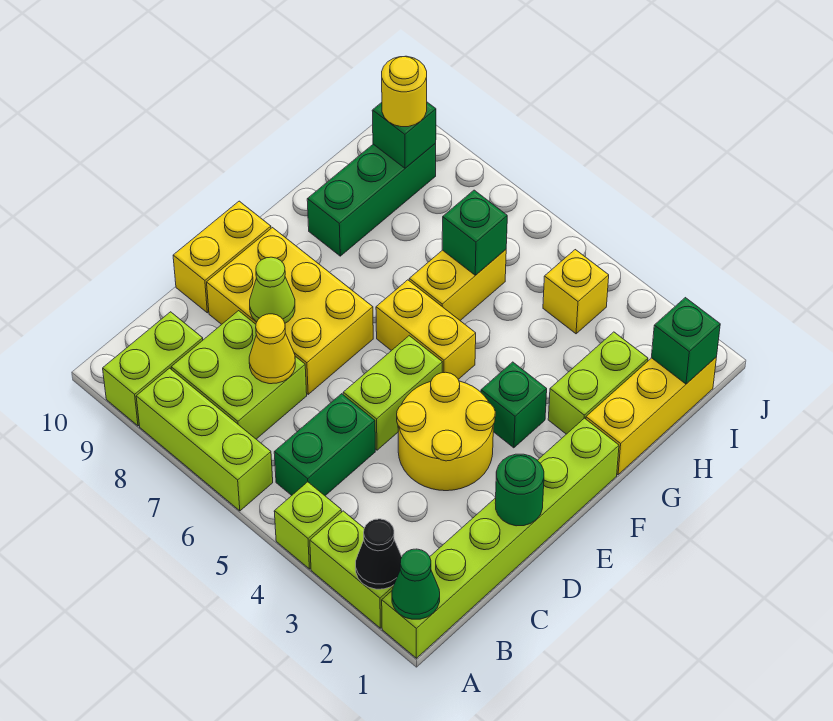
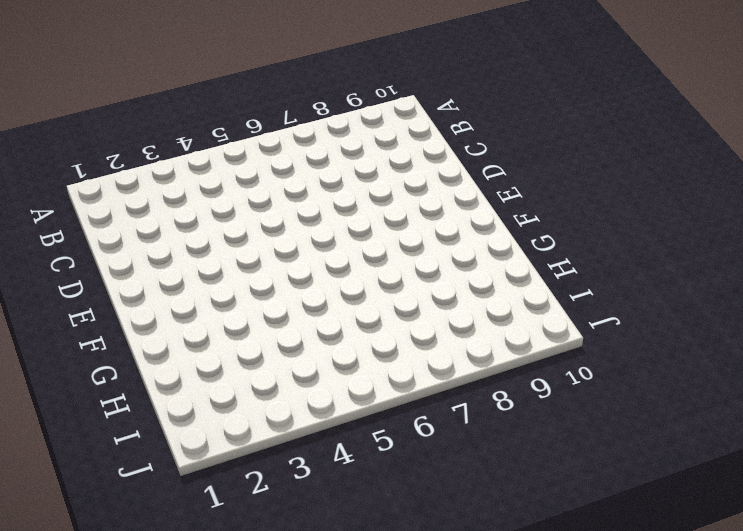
none -> lime 1x6 brick [382,418,619,658]
none -> lime 1x2 brick [310,511,394,628]
none -> lime 1x1 brick [274,482,342,569]

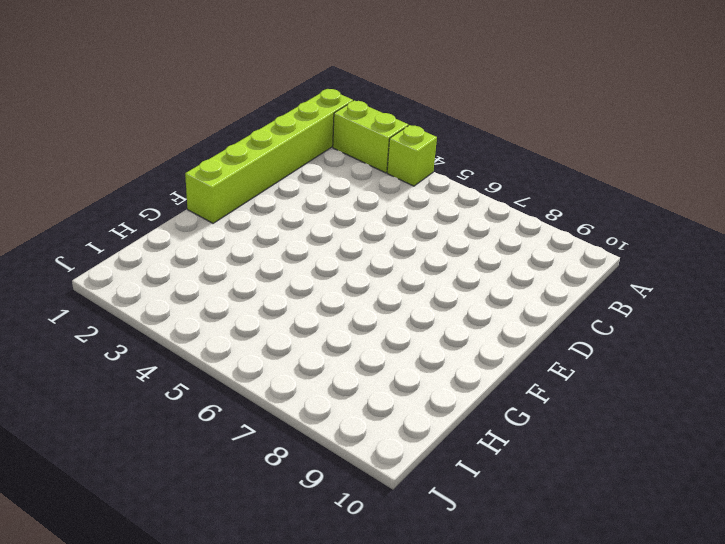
none -> lime 1x3 brick [136,368,273,511]
none -> lime 1x2 brick [103,312,203,426]
none -> green 1x2 brick [274,394,375,496]

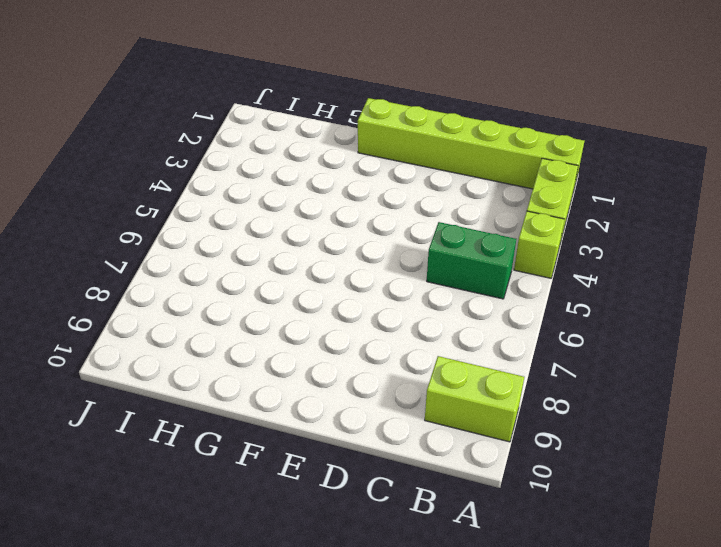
none -> lime 1x3 brick [136,368,273,511]
none -> lime 2x2 brick [171,311,307,439]
none -> yellow 2x2 round brick [397,372,495,491]

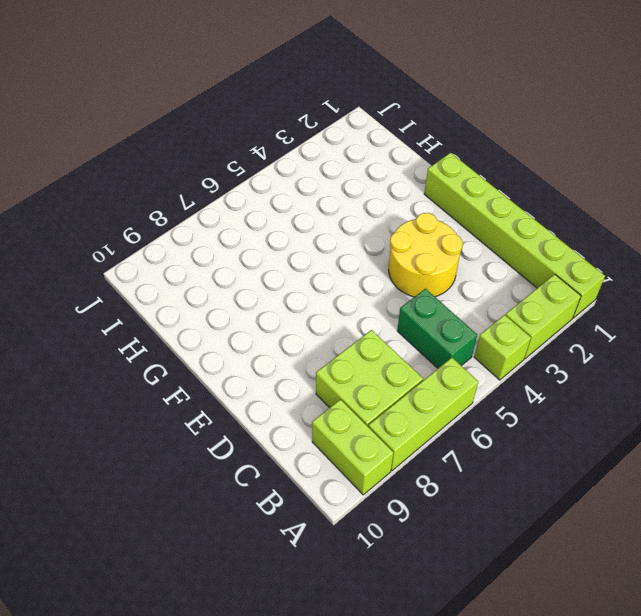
none -> lime 1x2 brick [343,336,442,450]
none -> yellow 2x3 brick [207,228,373,394]
none -> yellow 1x2 brick [173,201,271,313]

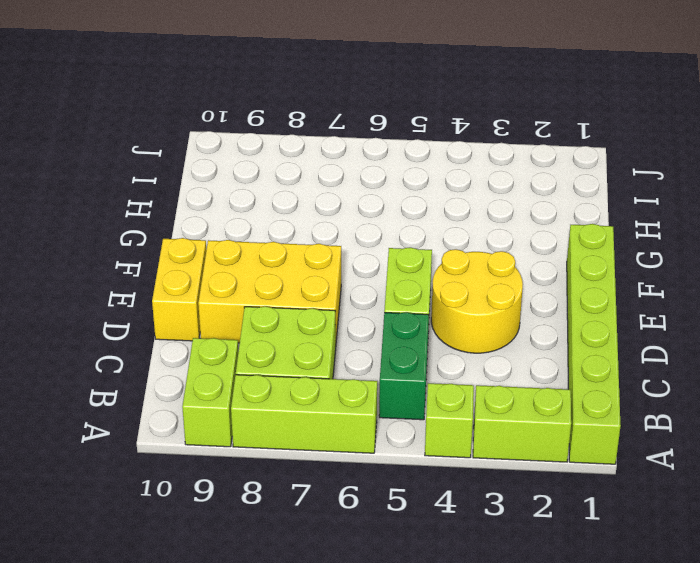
none -> green 1x1 brick [481,362,547,448]
none -> yellow 1x2 brick [376,280,476,379]
none -> yellow 1x3 brick [586,357,717,475]

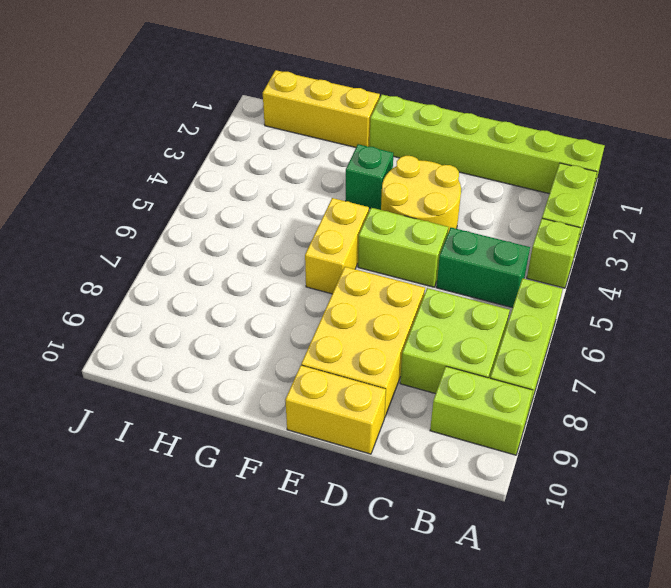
none -> lime 1x2 brick [548,332,648,434]
none -> yellow 1x2 brick [409,250,506,320]
none -> green 1x3 brick [307,143,436,256]

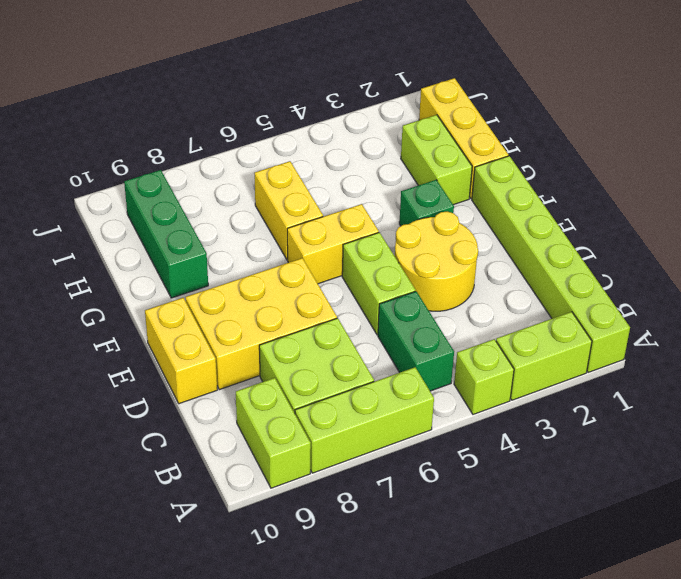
none -> yellow 1x1 brick [543,250,609,334]
none -> green 1x1 cone [392,549,440,619]
none -> black 1x1 cone [356,519,402,589]

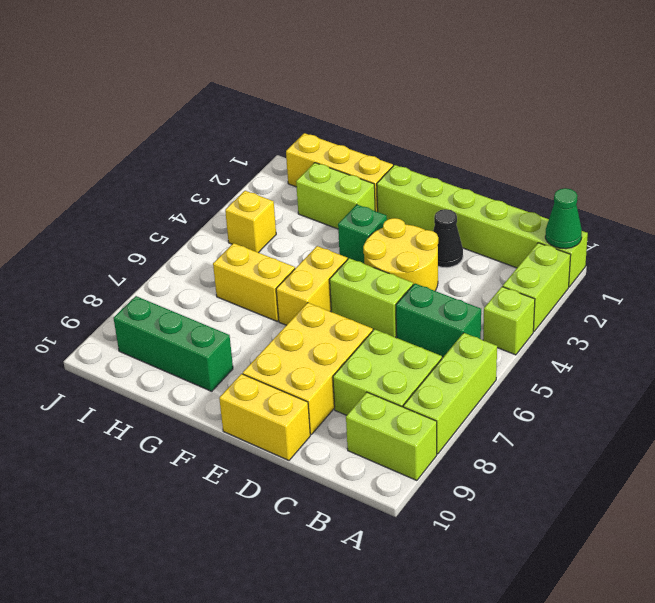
black 1x1 cone [433,209,463,268] -> black 1x1 cone moved to [356,519,402,589]
none -> yellow 1x1 cone [249,314,295,384]
none -> green 1x1 round brick [495,454,544,526]
none -> lime 1x1 cone [250,257,295,323]

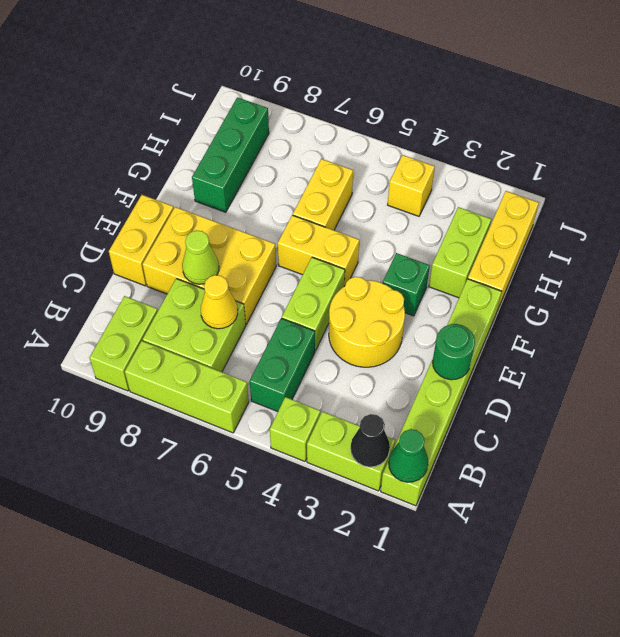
none -> green 1x1 brick [442,190,507,275]
none -> green 1x1 brick [651,298,720,384]
none -> green 1x1 brick [372,102,436,168]

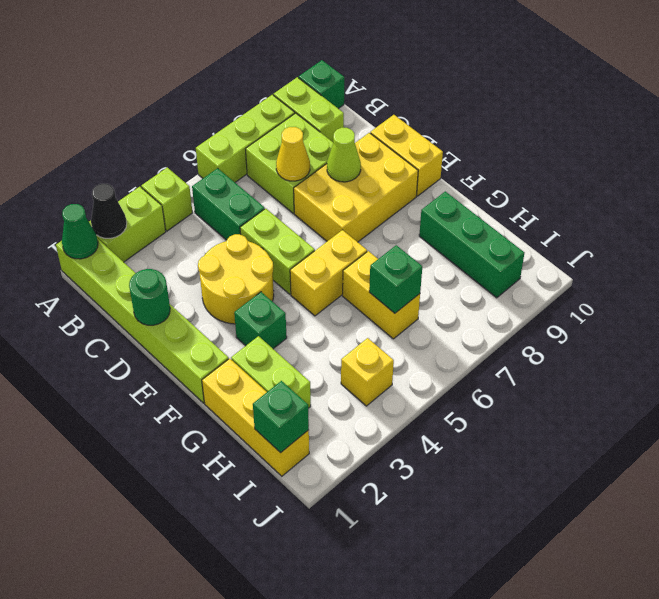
green 1x1 brick [299,60,344,109] -> green 1x1 brick moved to [372,102,436,168]
none -> yellow 1x1 round brick [382,56,427,127]

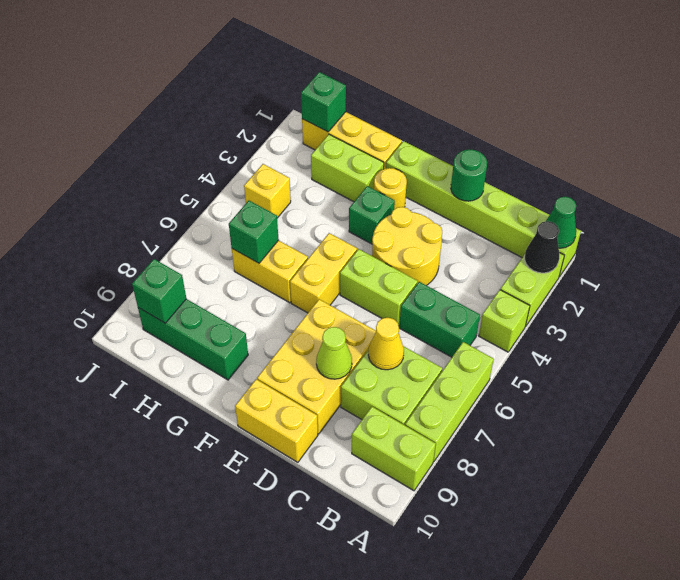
yellow 1x1 round brick [374,168,407,209] -> yellow 1x1 round brick moved to [382,56,427,127]

